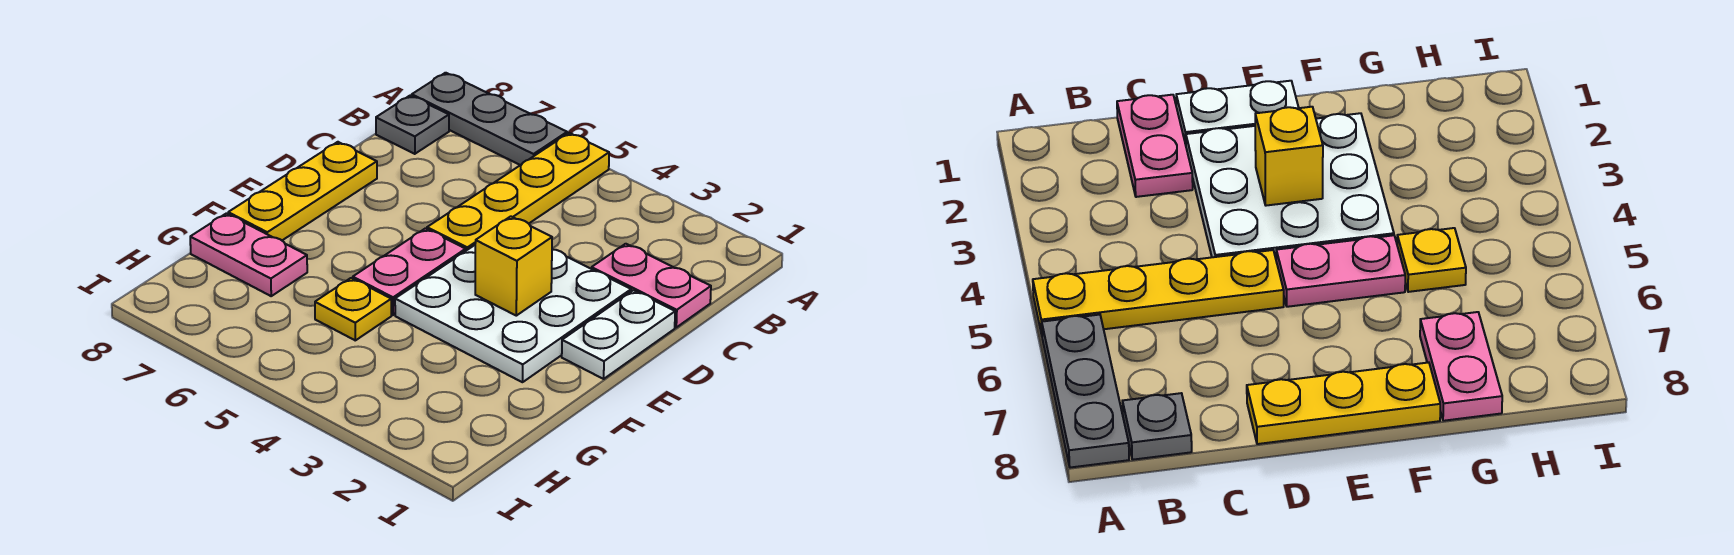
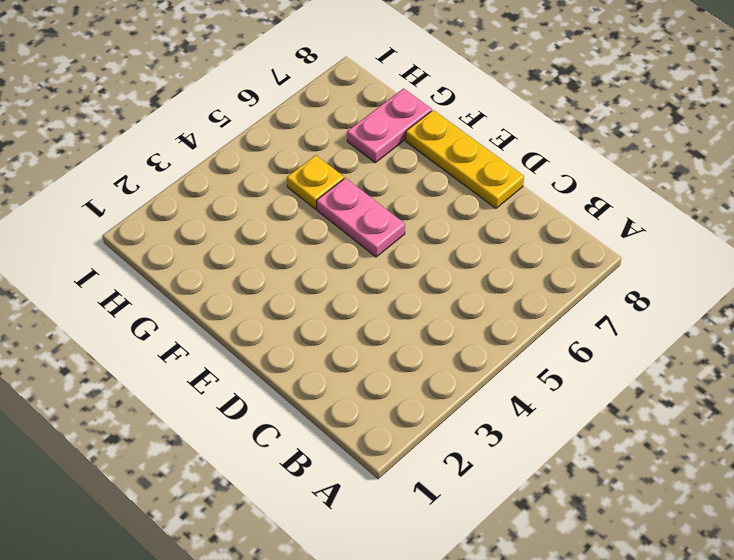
none -> yellow 1x4 plate [427,133,609,251]
none -> grey 1x3 plate [412,73,567,165]

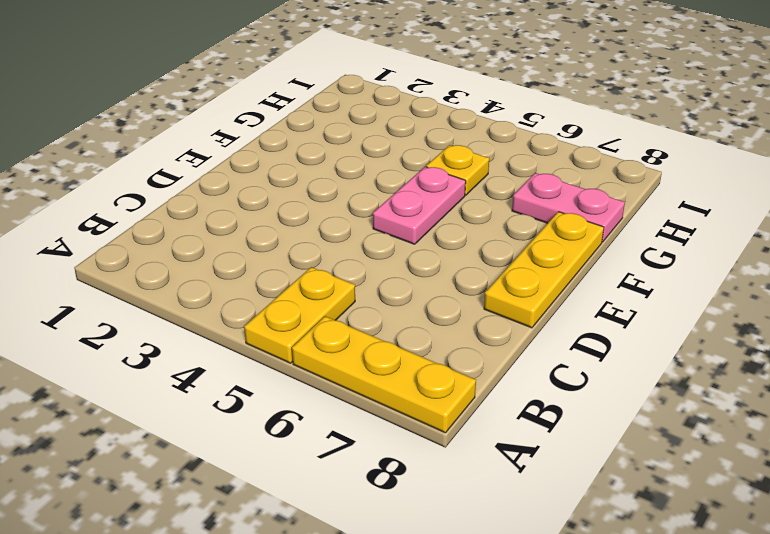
yellow 1x2 plate [244,267,355,363] -> yellow 1x4 plate [427,133,609,251]
yellow 1x3 plate [292,316,476,433] -> grey 1x3 plate [412,73,567,165]
none -> grey 1x1 plate [376,96,449,154]
none -> pink 1x2 plate [592,244,711,327]

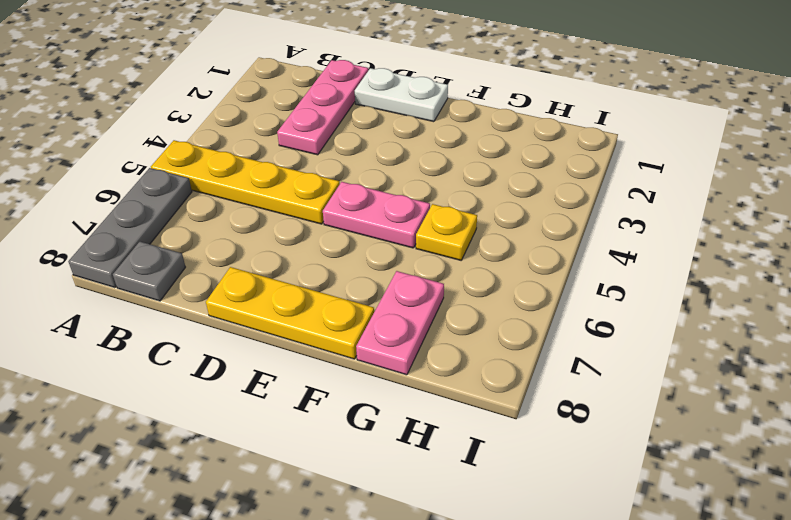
pink 1x3 plate [277,60,368,155] -> pink 1x2 plate [592,244,711,327]
none -> white 3x3 plate [395,245,631,382]
none -> yellow 1x1 brick [475,216,552,316]

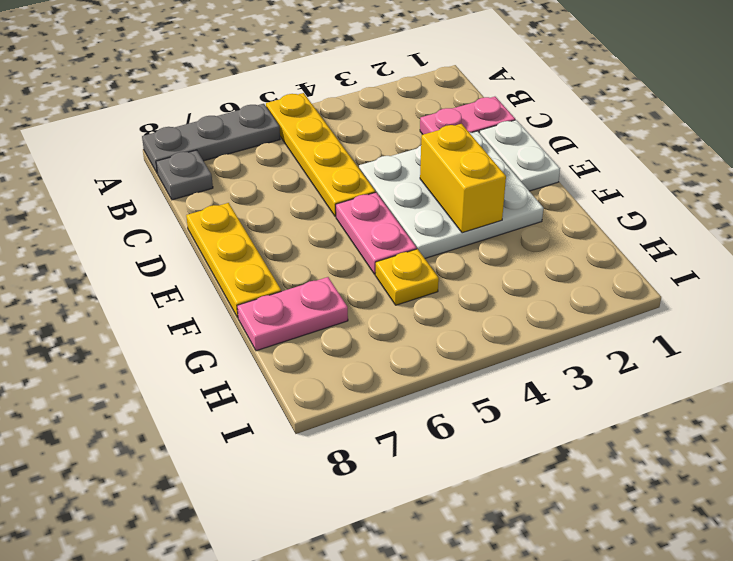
yellow 1x2 brick [420,124,506,233] -> yellow 1x1 brick [475,216,552,316]

